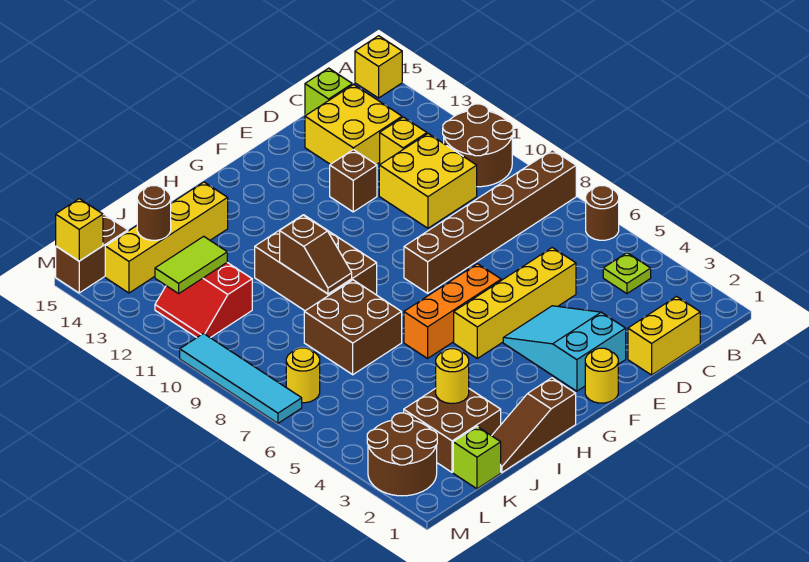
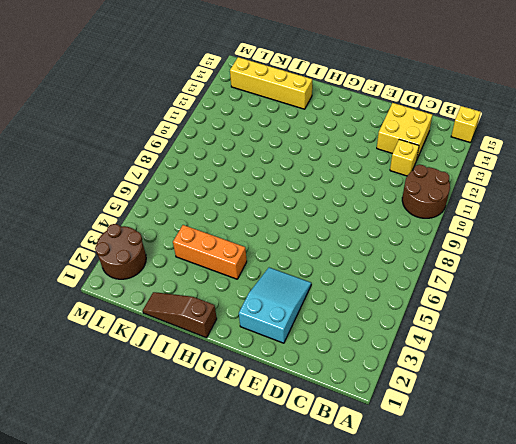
orange 1x3 brick [173,225,247,279] -> orange 1x3 brick moved to [404,264,501,358]
none -> brown 1x1 round brick [586,186,619,240]
none -> brown 1x6 brick [404,150,576,293]
none -> lime 1x1 plate [603,253,651,294]
none -> yellow 1x2 brick [628,297,700,375]

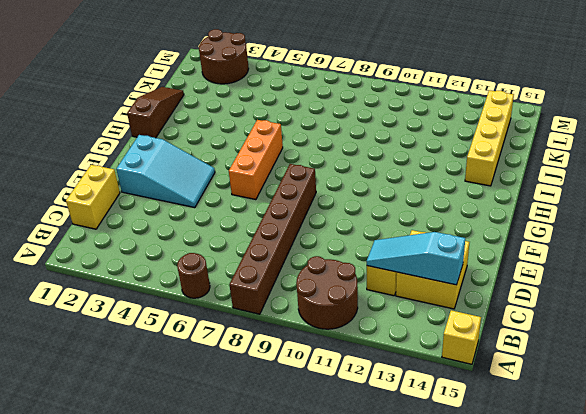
cyan 1x3 slope [367,232,465,285] -> none
none -> lime 1x1 plate [603,253,651,294]
none -> yellow 2x2 brick [379,134,477,228]
none -> lime 1x1 brick [305,68,352,116]
none -> yellow 1x4 brick [454,248,576,358]

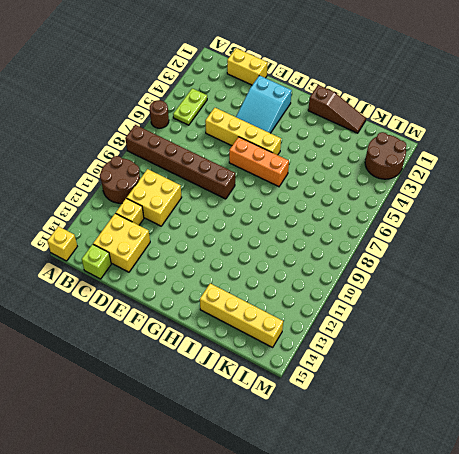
lime 1x2 plate [173,88,207,125] -> lime 1x1 plate [603,253,651,294]
none -> brown 1x1 brick [330,150,377,212]
none -> yellow 1x1 round brick [585,348,618,403]
none -> brown 2x3 brick [255,215,377,311]
none -> brown 2x2 brick [304,280,402,375]

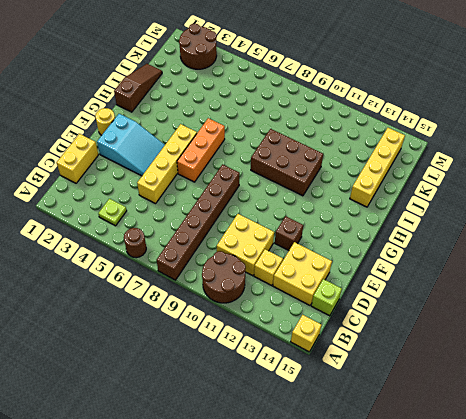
none -> brown 2x2 brick [304,280,402,375]
none -> brown 2x2 brick [404,388,501,472]
none -> lime 1x1 brick [453,427,501,489]
none -> red 2x2 slope [155,263,252,338]

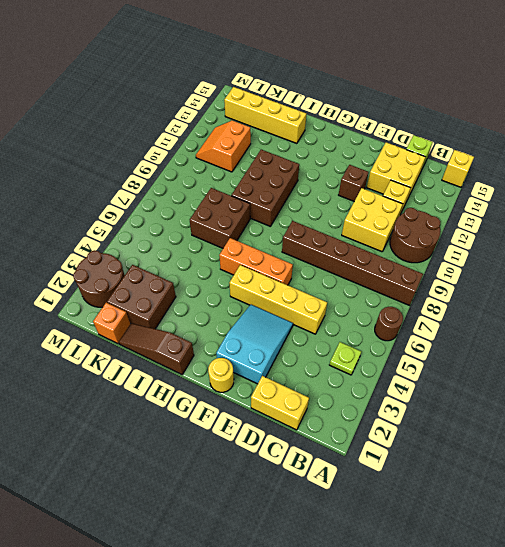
orange 1x1 brick [93,303,130,344] -> lime 1x1 brick [453,427,501,489]
orange 2x2 slope [196,120,251,172] -> red 2x2 slope [155,263,252,338]
none -> yellow 1x1 round brick [286,348,320,403]
none -> brown 1x2 brick [56,214,128,293]
none -> cyan 1x4 tile [180,334,302,423]
none -> brown 1x2 slope [280,215,352,294]

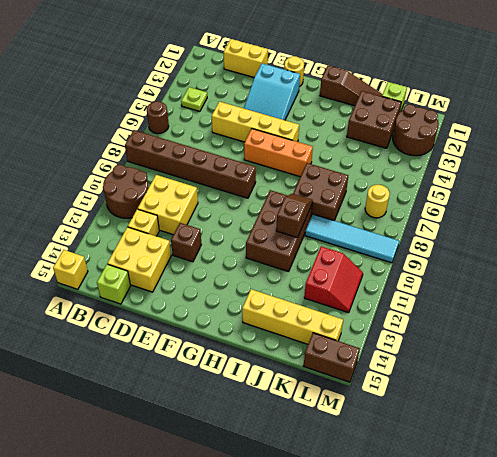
cyan 1x4 tile [305,214,399,263] -> cyan 1x4 tile turned to [180,334,302,423]
none -> yellow 1x1 round brick [436,349,469,403]
none -> lime 1x2 tile [155,236,227,294]
none -> brown 1x1 round brick [137,186,171,240]
none -> yellow 1x1 brick [56,199,103,261]

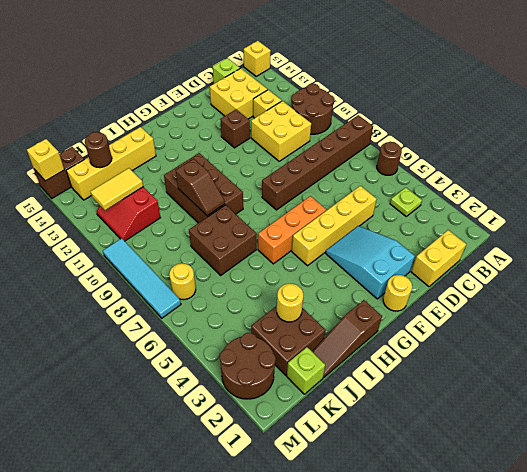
yellow 1x2 tile [91,168,143,210] -> lime 1x2 tile [155,236,227,294]

